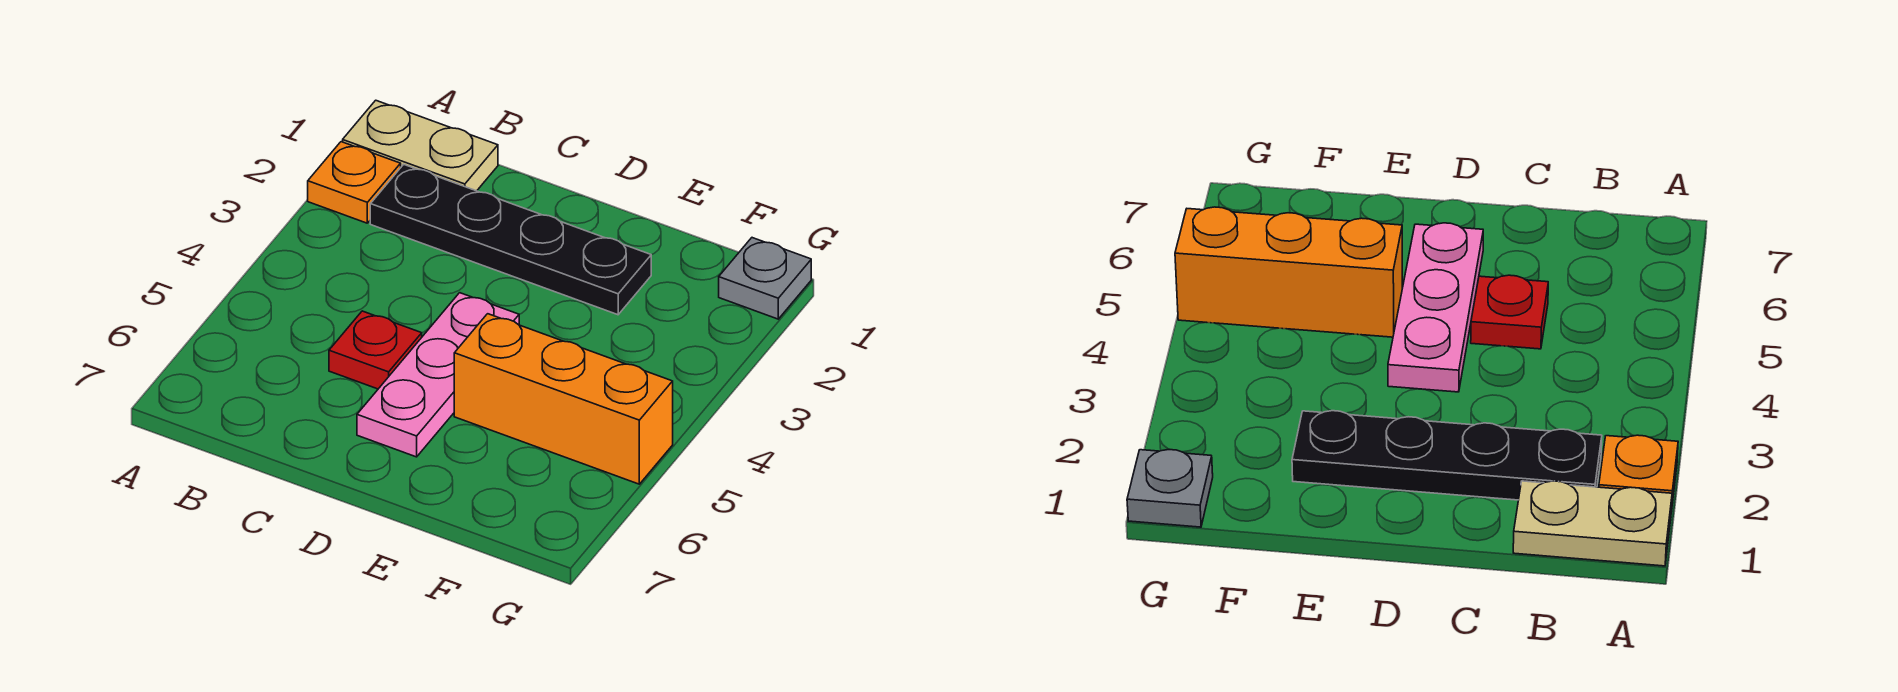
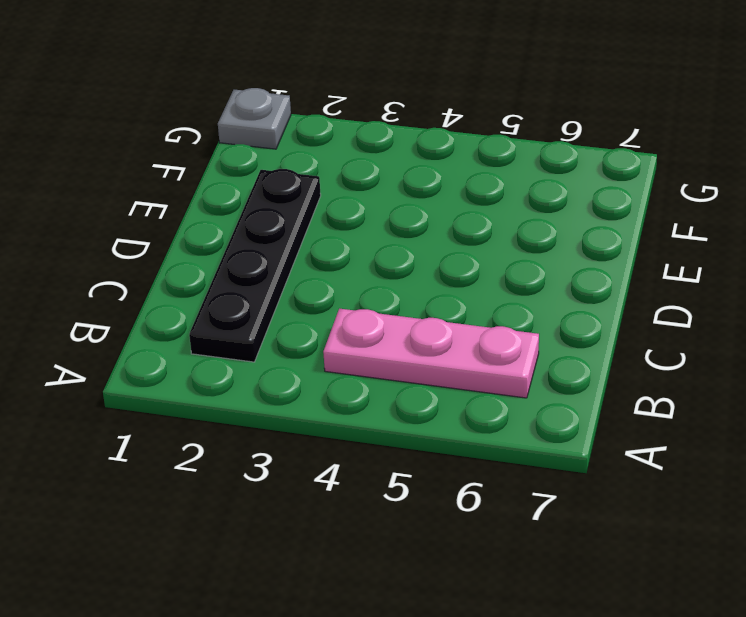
pink 1x3 plate [323,309,539,398] -> pink 1x3 plate moved to [357,293,519,457]
none -> tan 1x2 plate [343,100,498,191]
none -> orange 1x1 plate [308,142,401,223]

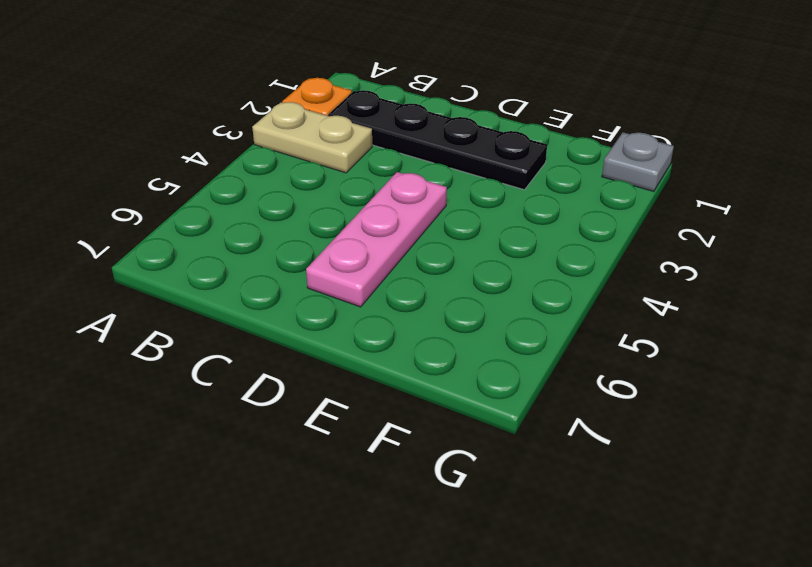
tan 1x2 plate [252,102,372,173] -> tan 1x2 plate moved to [343,100,498,191]
none -> red 1x1 plate [329,311,422,389]
none -> orange 1x3 brick [454,314,673,484]

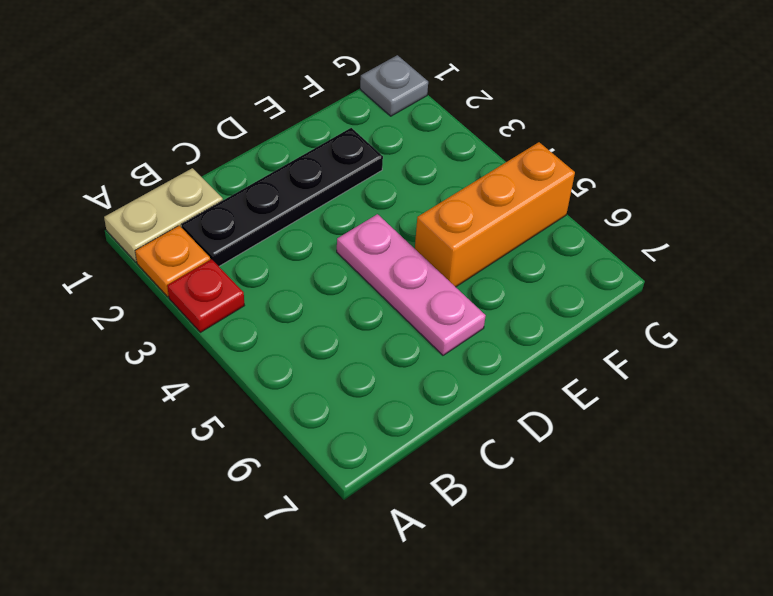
red 1x1 plate [167,259,244,332] -> red 1x1 plate moved to [329,311,422,389]

